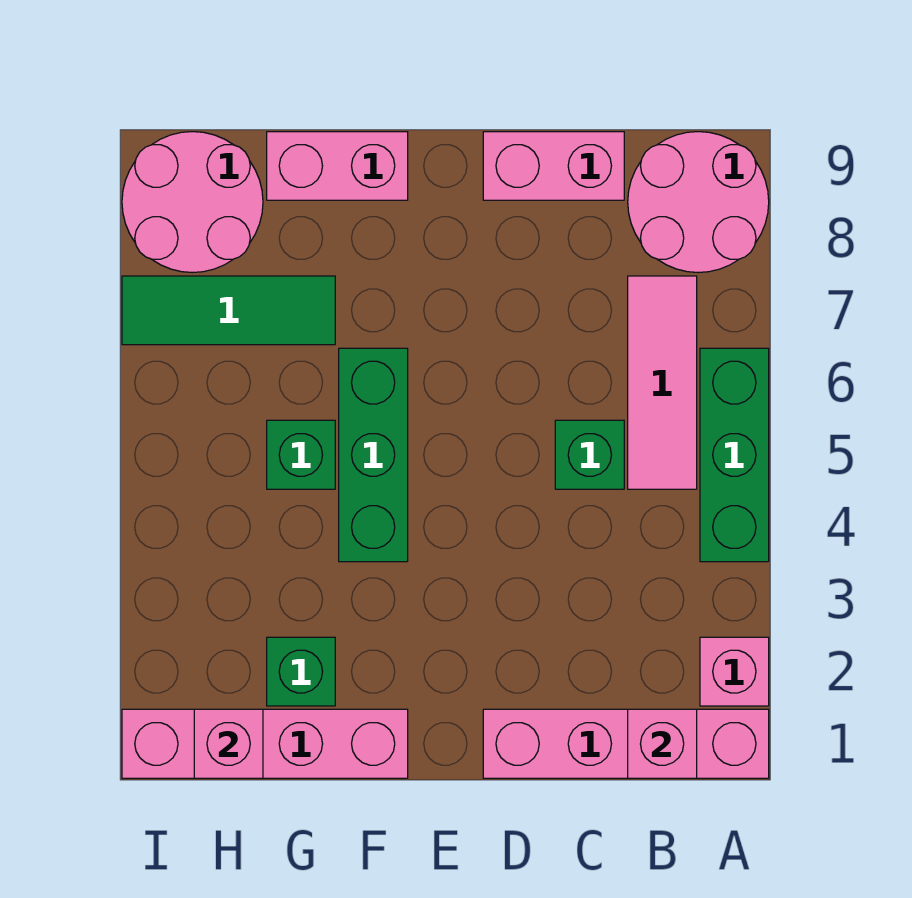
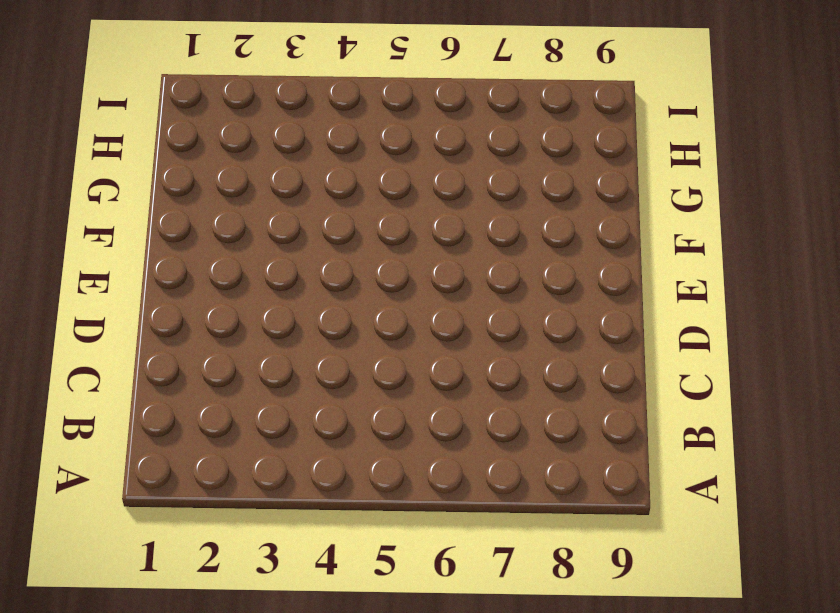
none -> pink 1x4 brick [483,709,769,778]
none -> pink 1x1 brick [700,637,769,706]
none -> green 1x3 brick [700,348,769,562]

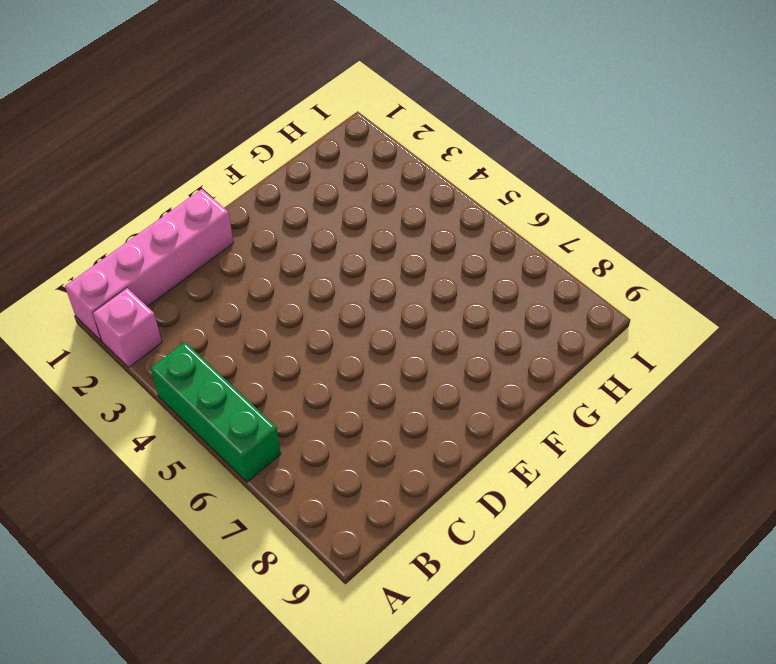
none -> pink 2x2 round brick [628,132,769,273]
none -> pink 1x3 tile [628,276,697,489]
none -> green 1x1 brick [555,420,624,489]

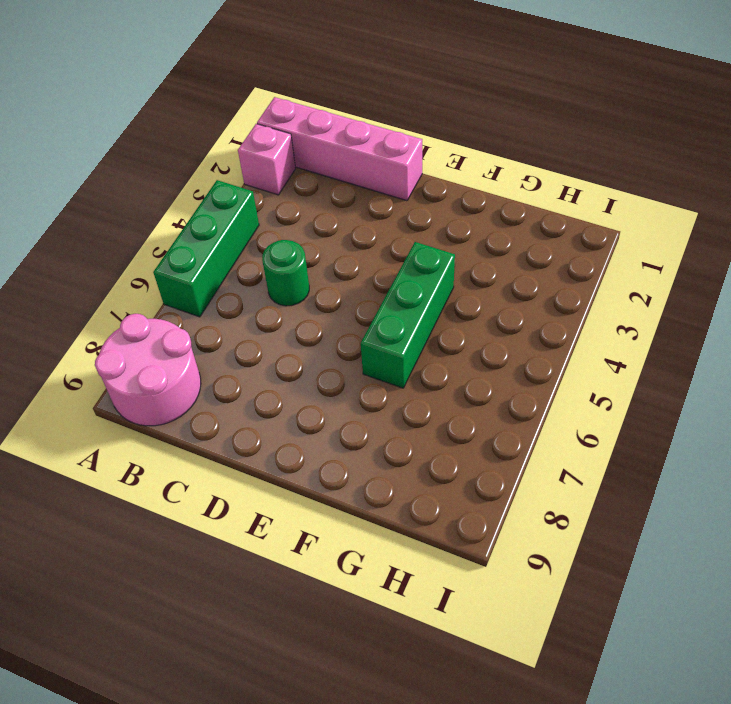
green 1x1 round brick [262,240,309,306] -> green 1x1 brick [555,420,624,489]
none -> pink 1x3 tile [628,276,697,489]
none -> pink 1x2 brick [483,132,624,200]
none -> pink 1x4 brick [122,709,408,778]

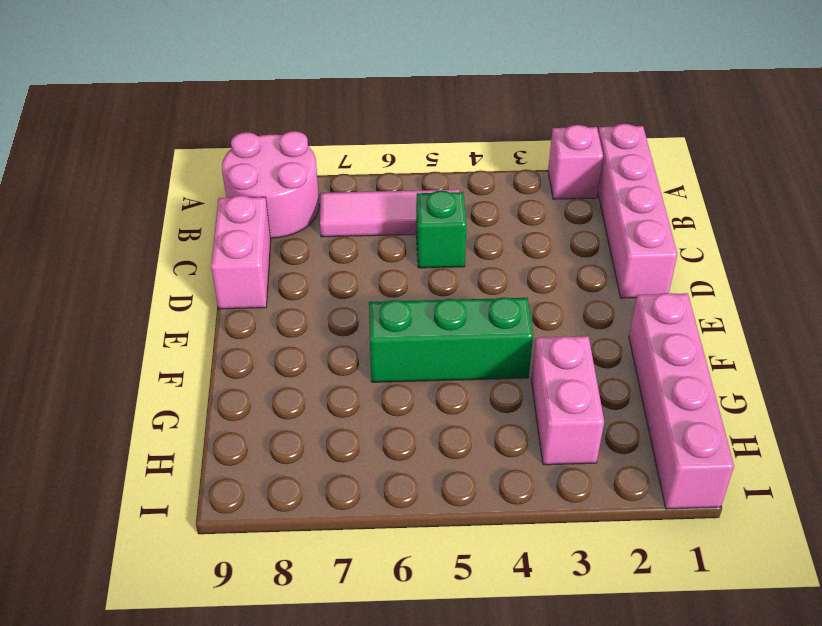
pink 1x2 brick [531,336,604,465] -> pink 1x2 brick moved to [267,132,408,200]
none -> green 1x3 brick [700,348,769,562]
none -> green 1x1 brick [267,637,335,706]
none -> green 1x1 brick [267,420,335,489]

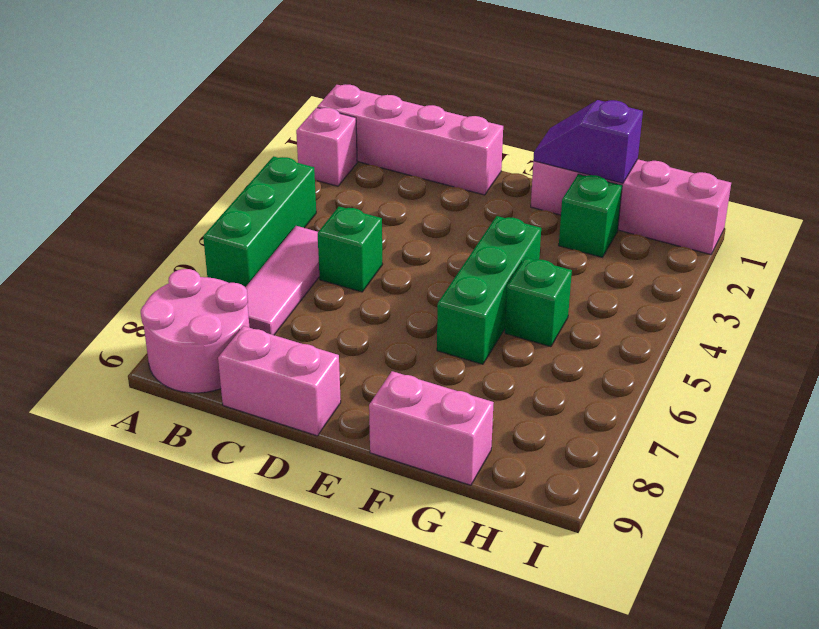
purple 1x2 slope [533,100,643,183] -> none
none -> green 1x3 tile [122,276,335,345]
none -> pink 2x2 round brick [122,132,263,273]
none -> pink 1x1 brick [628,709,697,778]

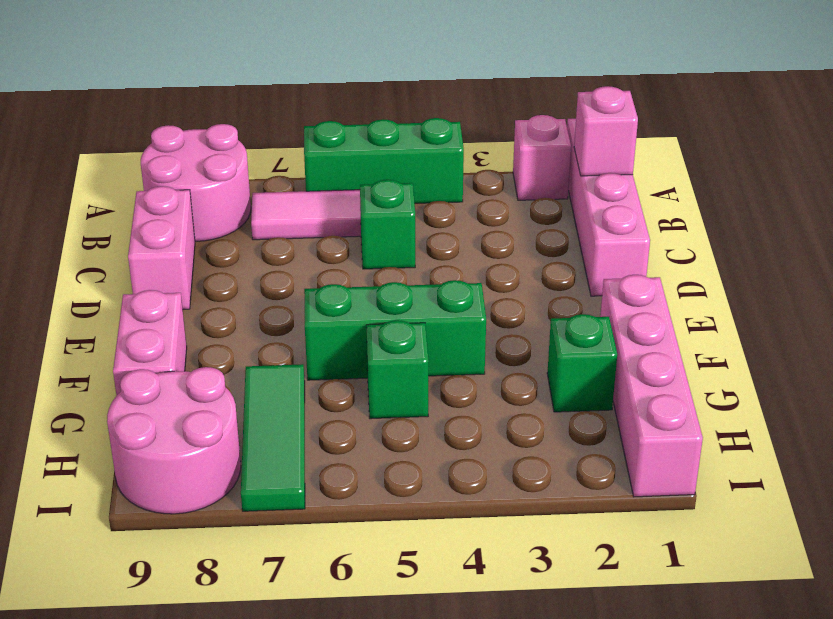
none -> pink 1x1 brick [194,709,263,778]

